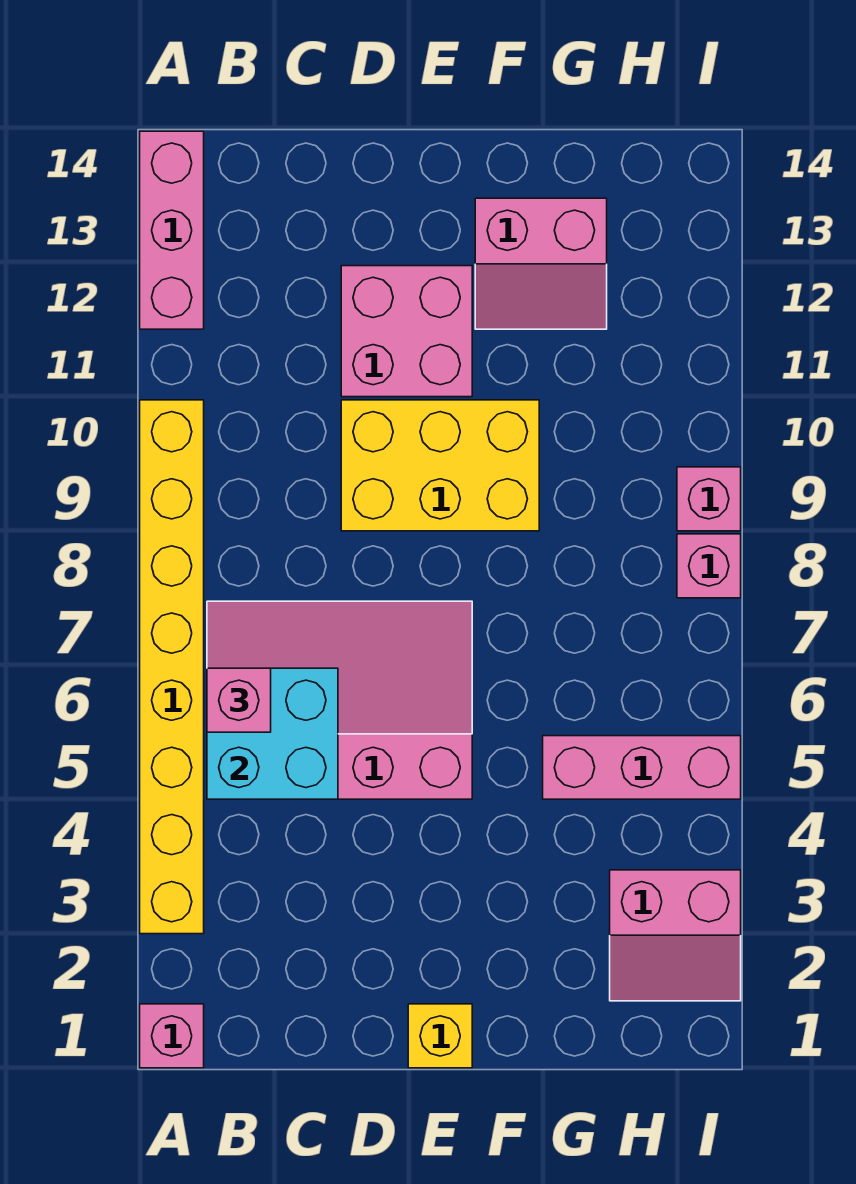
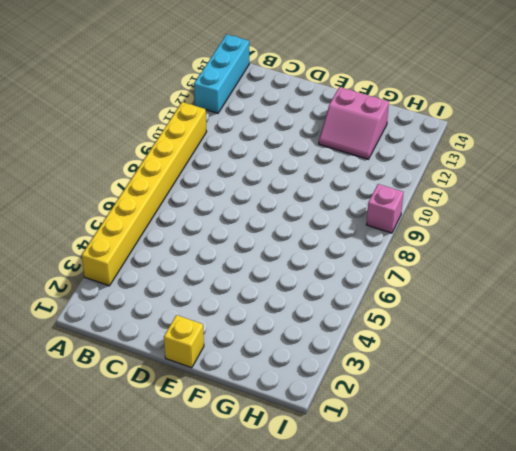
cyan 1x3 brick [194,34,249,113] -> pink 1x3 brick [140,131,204,329]
none -> pink 1x1 brick [140,1004,204,1068]
none -> pink 3x4 slope [207,601,472,799]
none -> yellow 2x3 brick [341,400,539,531]

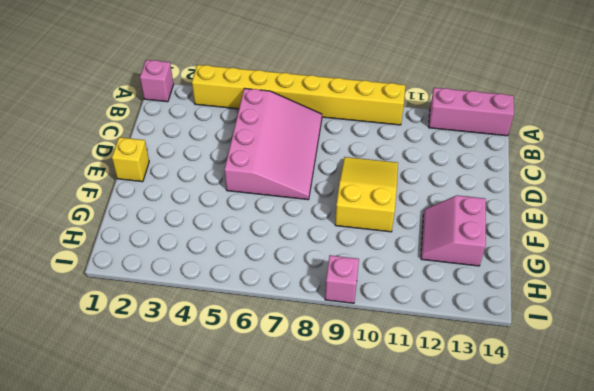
yellow 2x3 slope [335,157,398,232] -> yellow 2x3 brick [341,400,539,531]
none -> pink 2x2 brick [341,266,472,397]
none -> pink 1x3 brick [543,736,741,799]
none -> pink 2x2 slope [610,870,741,1001]

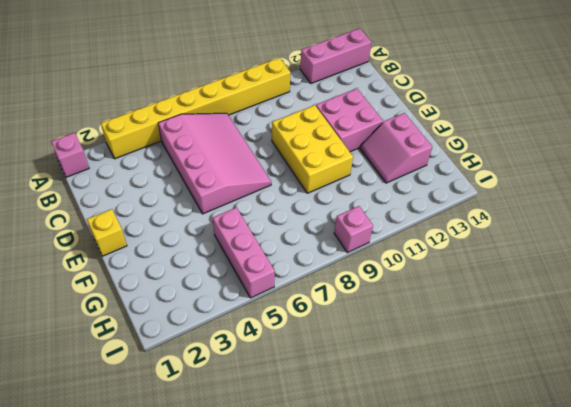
none -> pink 2x2 slope [610,870,741,1001]
none -> pink 1x1 brick [677,534,741,598]
none -> cyan 2x2 brick [207,668,338,799]

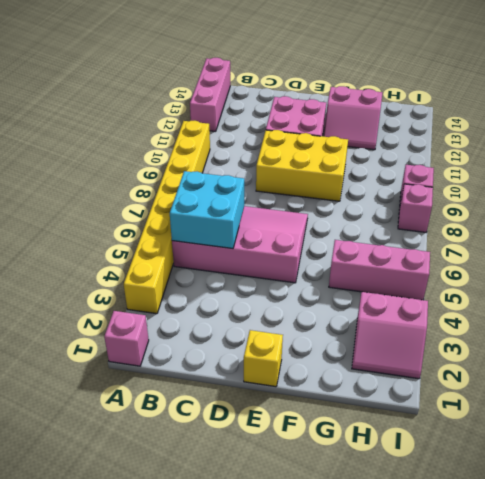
none -> pink 1x1 brick [207,668,271,732]

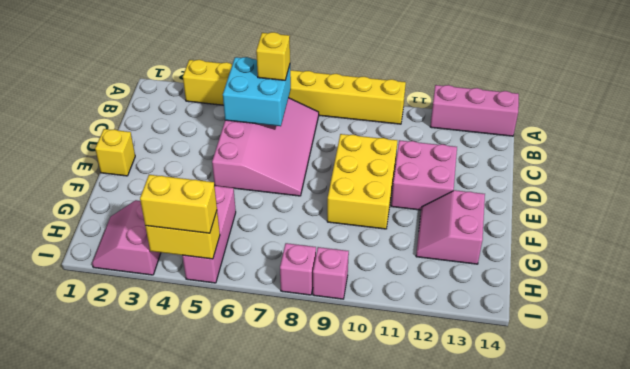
yellow 1x1 brick [256,32,290,80] -> pink 1x1 brick [207,668,271,732]
yellow 1x2 brick [145,211,220,259] -> none
yellow 1x2 brick [140,175,217,233] -> none
none -> pink 1x1 brick [140,1004,204,1068]

